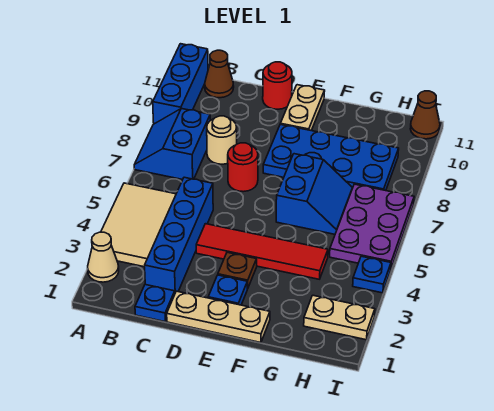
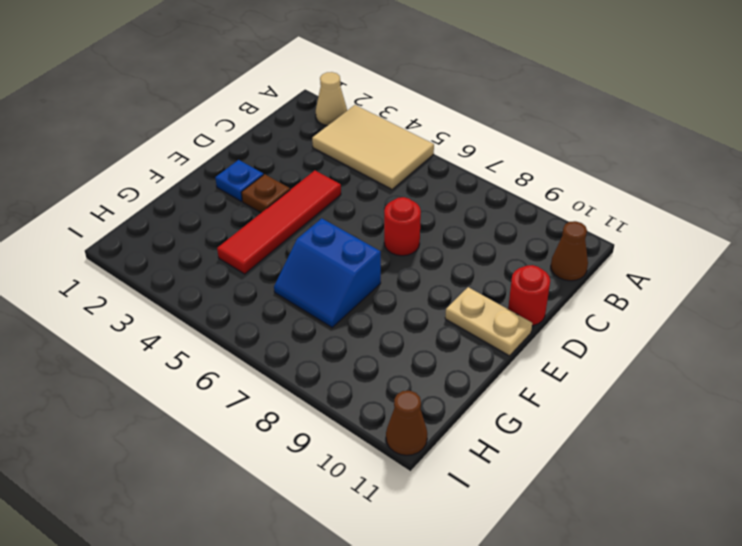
none -> blue 2x2 slope [134,109,210,180]
none -> blue 1x3 brick [153,44,208,124]
none -> blue 1x1 plate [135,285,175,322]

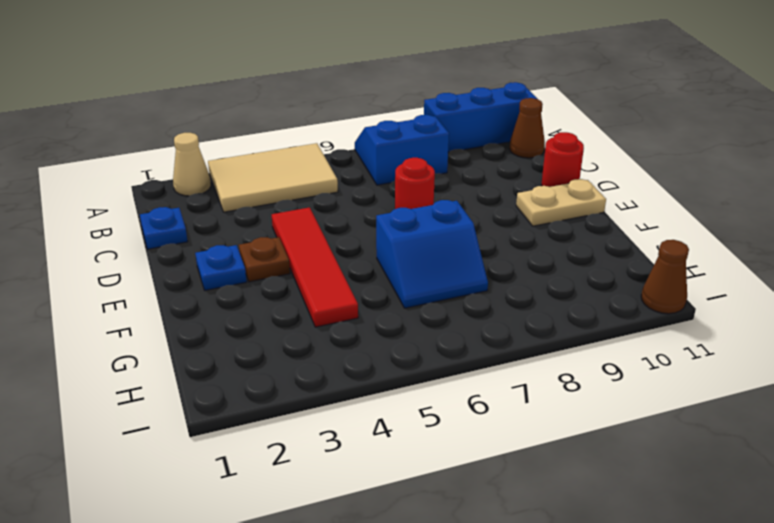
none -> blue 1x4 brick [145,177,213,293]
none -> tan 1x1 round brick [207,116,237,164]
none -> tan 1x3 plate [167,291,270,343]

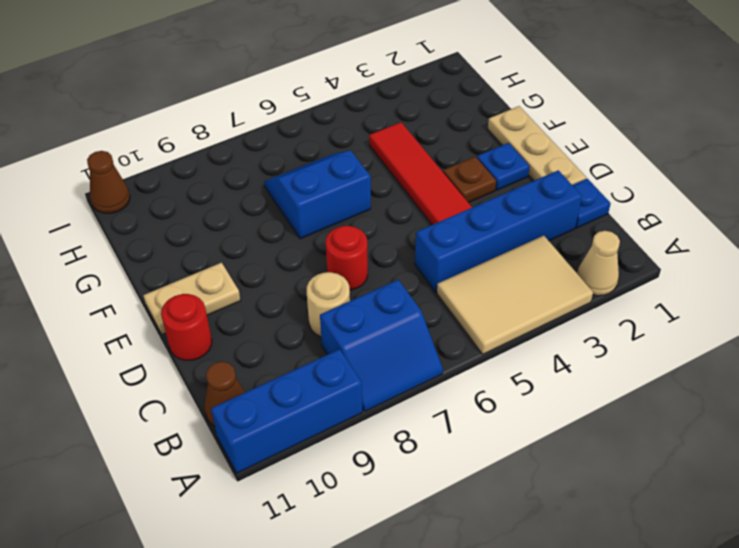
none -> blue 2x4 plate [263,124,399,191]
none -> tan 1x2 plate [304,295,375,340]
none -> purple 2x3 plate [330,184,414,269]

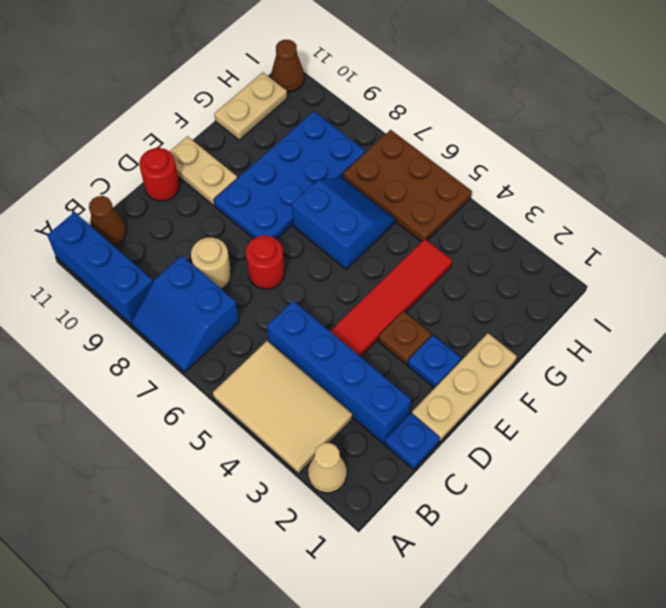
tan 1x2 plate [214,72,287,140] -> tan 1x2 plate moved to [304,295,375,340]
brown 2x3 plate [343,130,472,242] -> purple 2x3 plate [330,184,414,269]
none -> blue 1x1 plate [353,256,391,293]

